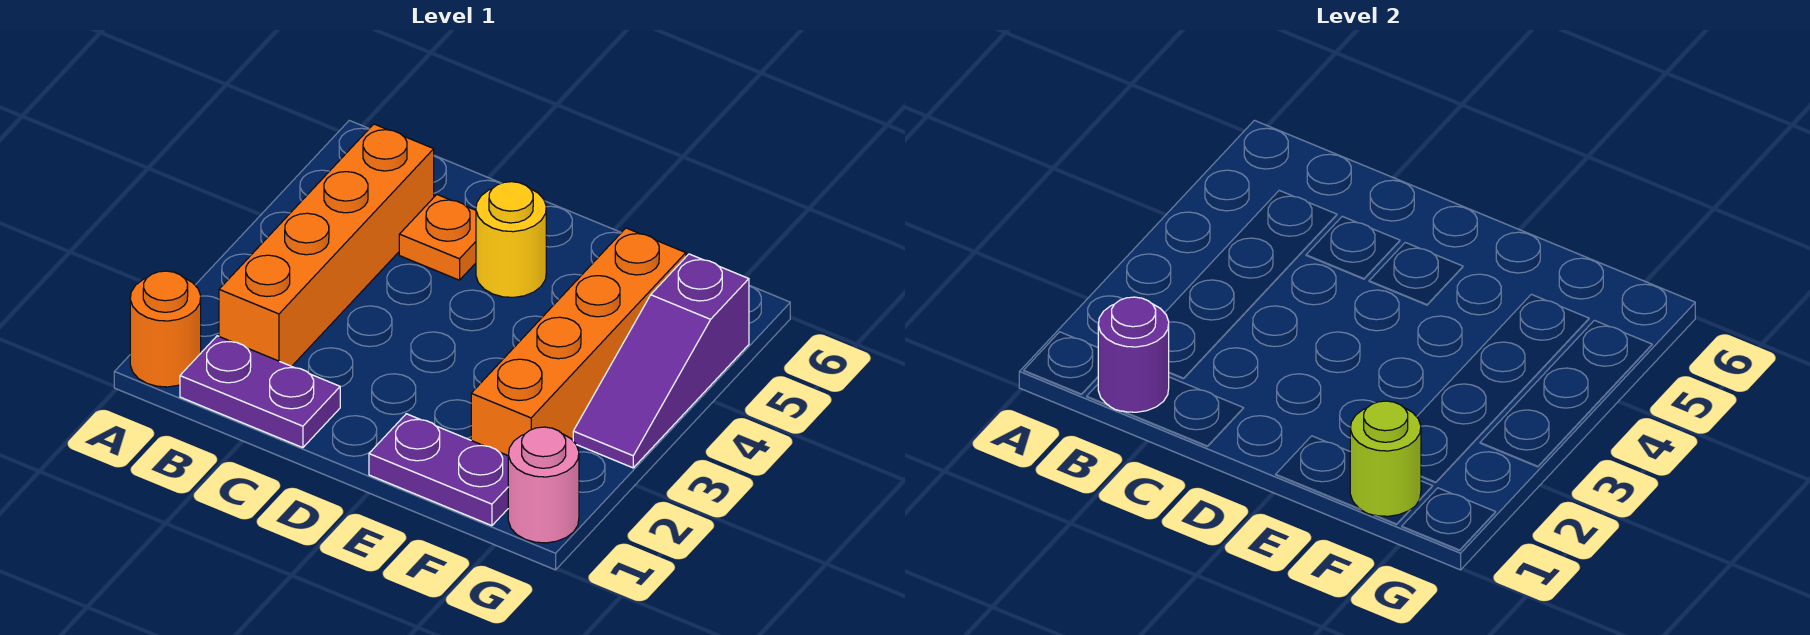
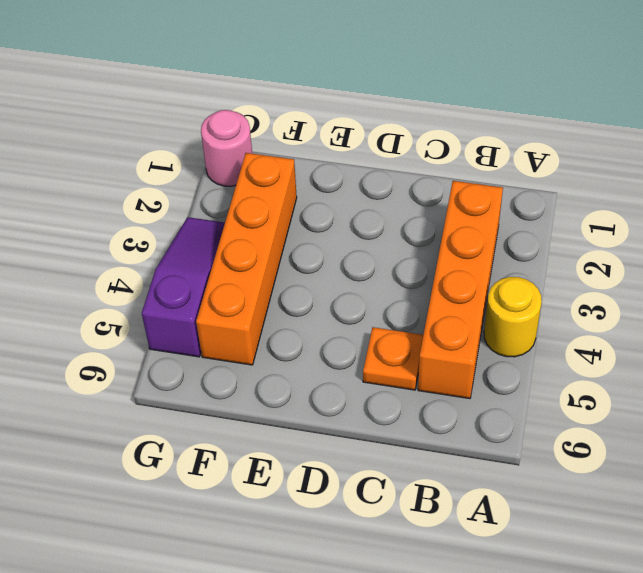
yellow 1x1 round brick [484,277,542,357] -> yellow 1x1 round brick moved to [476,182,546,297]
none -> orange 1x1 round brick [130,271,201,387]
none -> purple 1x2 plate [180,336,340,448]

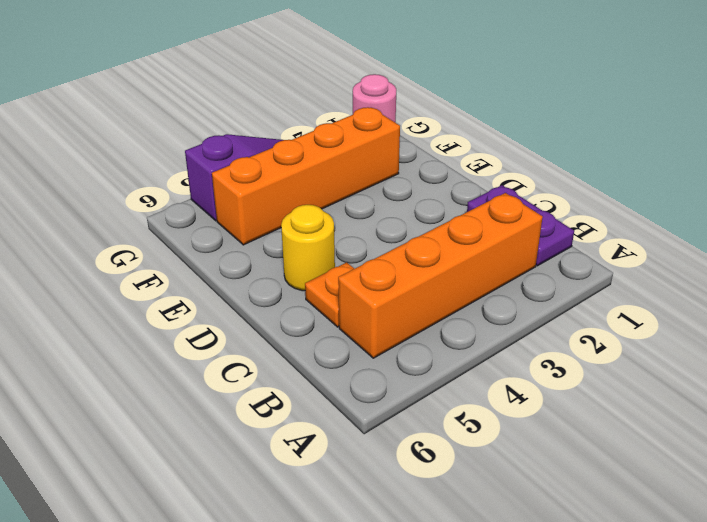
none -> orange 1x1 round brick [130,271,201,387]
none -> purple 1x2 plate [369,414,508,526]

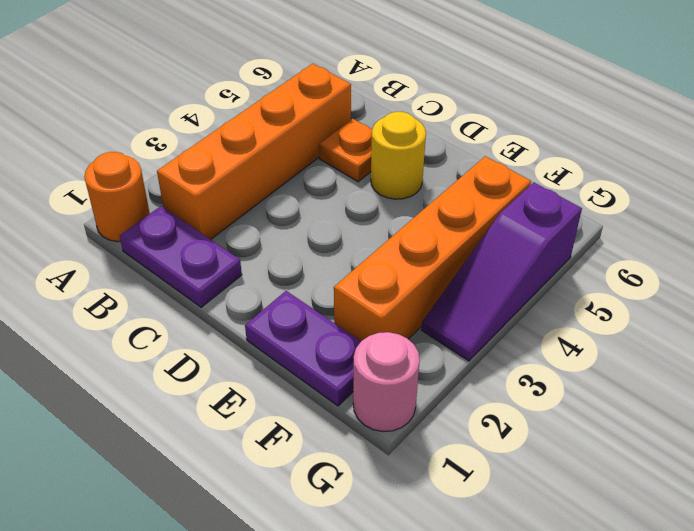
none -> purple 1x1 round brick [1098,297,1169,412]
none -> lime 1x1 round brick [1350,401,1421,516]

